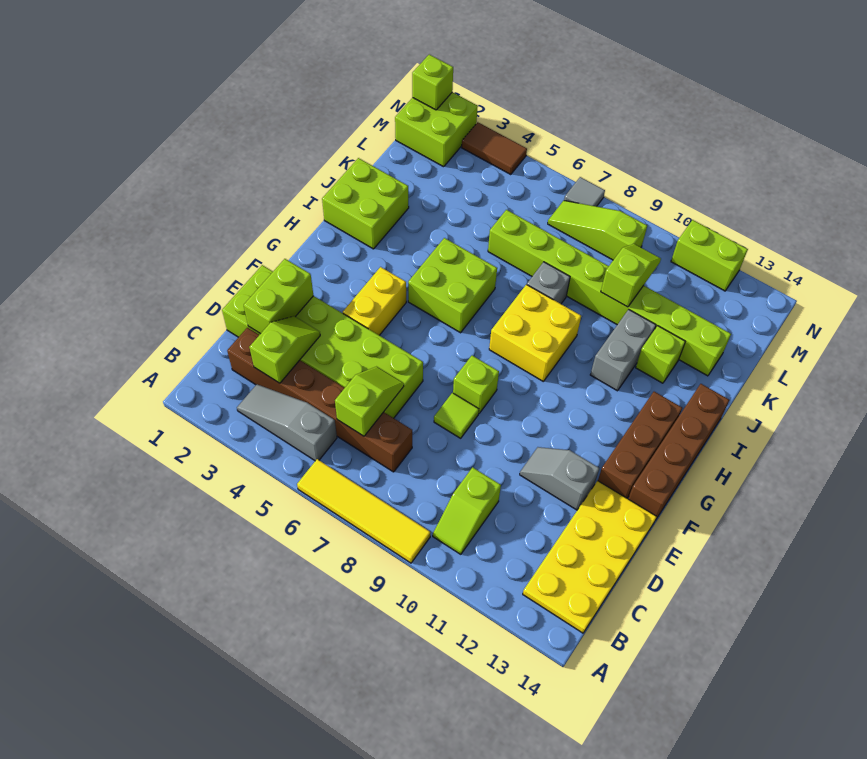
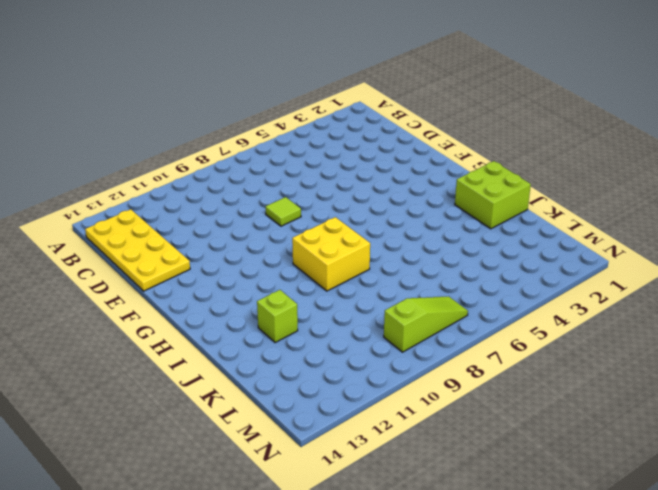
none -> yellow 1x4 tile [297,459,431,563]
none -> grey 1x3 slope [237,384,337,461]
none -> lime 1x2 slope [433,467,501,554]

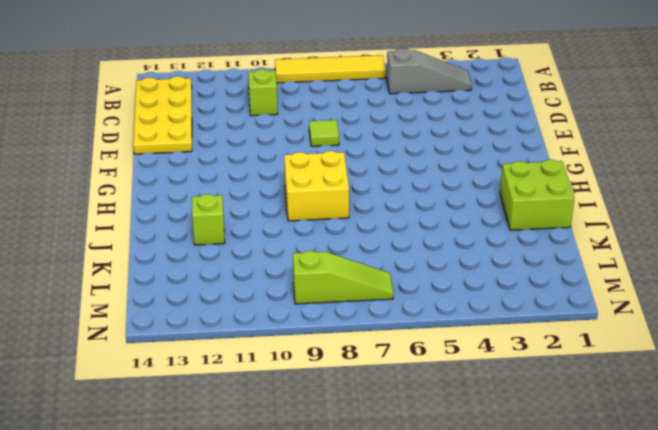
none -> brown 1x6 brick [227,328,412,472]
none -> lime 2x6 brick [222,265,423,418]
none -> grey 1x2 slope [520,447,599,510]

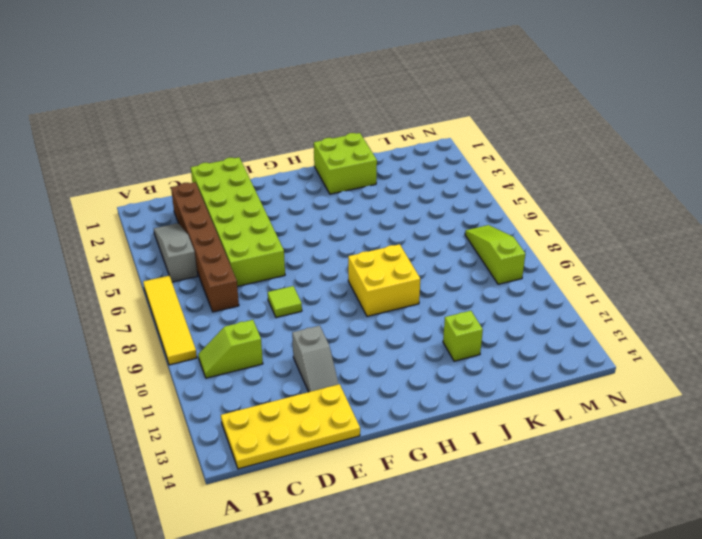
grey 1x2 slope [292,326,339,392] -> grey 1x2 slope turned to [520,447,599,510]
none -> yellow 1x2 brick [343,267,406,335]
none -> lime 1x1 brick [453,356,499,413]
none -> brown 1x3 brick [598,392,682,498]

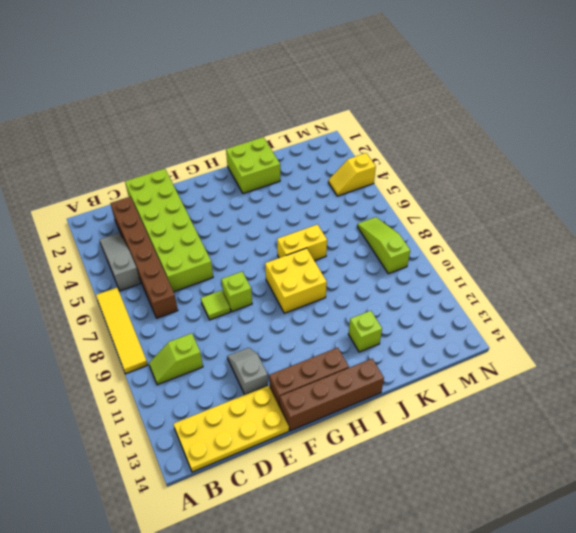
yellow 1x2 brick [277,225,327,261] -> yellow 1x2 brick moved to [343,267,406,335]
yellow 1x2 slope [328,153,376,196] -> brown 1x2 tile [462,122,527,175]
none -> lime 2x2 brick [408,238,497,333]
none -> grey 1x2 brick [590,309,656,391]
none -> grey 1x1 brick [527,262,570,304]

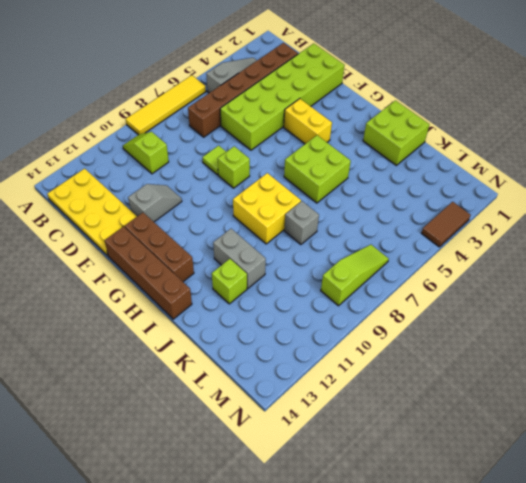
none -> lime 1x8 brick [488,210,731,376]
none -> lime 2x2 brick [395,92,478,167]
none -> grey 1x1 tile [564,177,605,206]

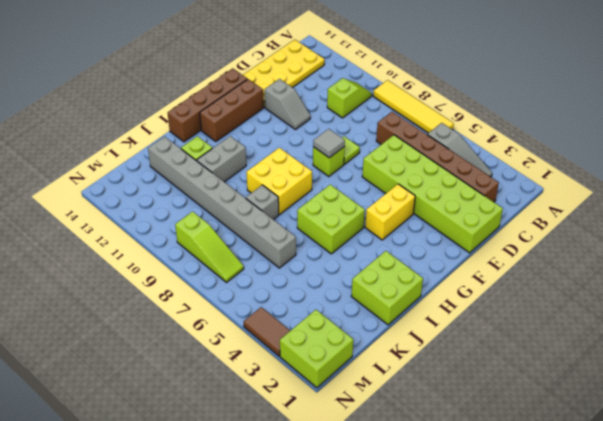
grey 1x1 tile [313,129,345,158] -> grey 1x1 tile moved to [564,177,605,206]
grey 1x8 brick [148,137,296,268] -> lime 1x8 brick [488,210,731,376]
none -> lime 1x2 brick [671,220,748,291]
none -> lime 1x2 slope [249,316,320,383]
none -> lime 1x2 slope [335,367,404,436]

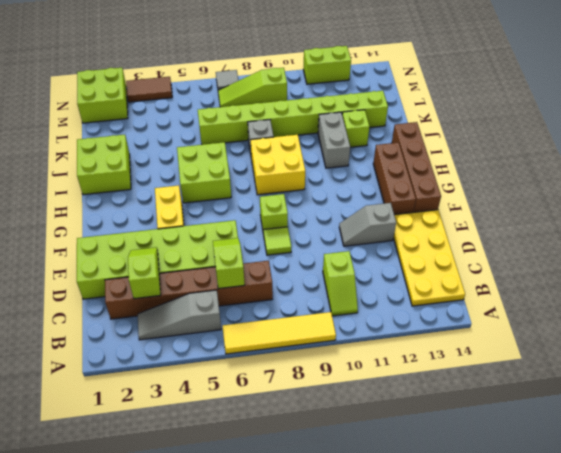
none -> lime 1x2 brick [244,259,313,334]
none -> lime 1x2 slope [601,244,661,307]
none -> lime 1x1 brick [412,54,453,110]

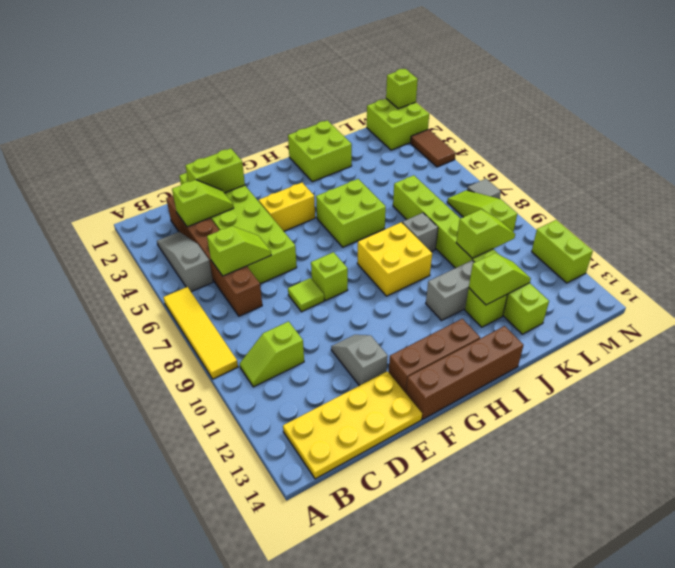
lime 1x2 slope [469,253,531,305] -> none

